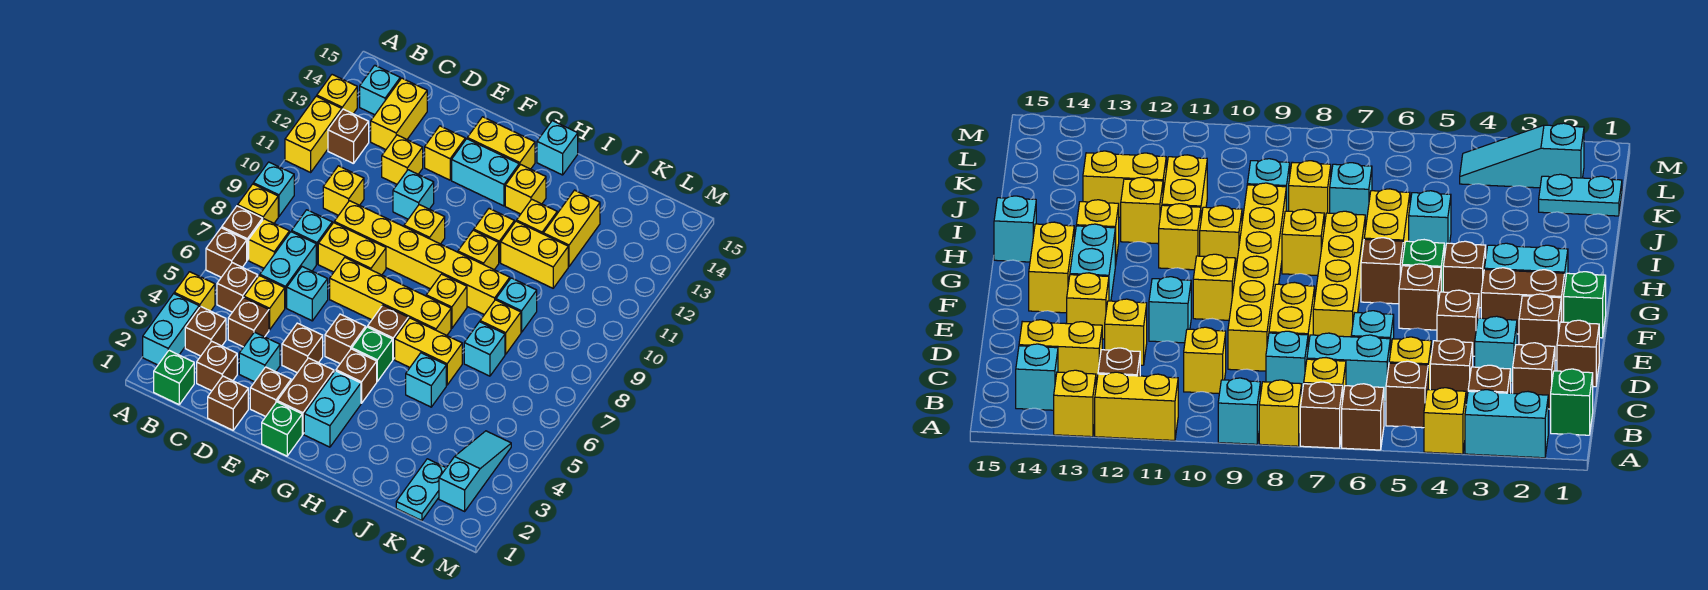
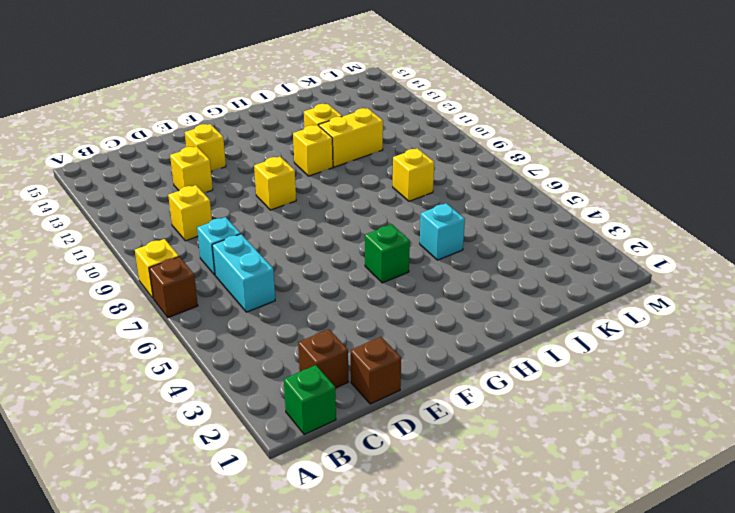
none -> cyan 1x2 brick [143,294,199,365]
none -> yellow 1x1 brick [174,272,215,311]
none -> brown 1x1 brick [206,228,247,277]
none -> cyan 1x1 brick [253,162,294,216]

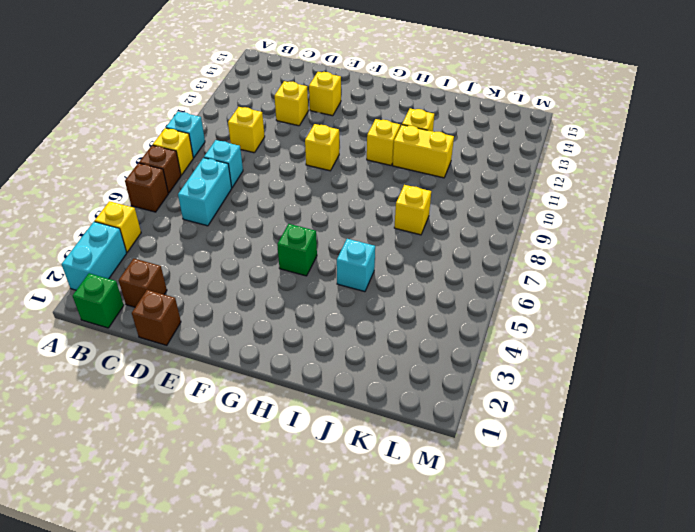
none -> yellow 1x2 brick [285,96,342,172]
none -> yellow 1x1 brick [317,75,357,114]
none -> brown 1x1 brick [185,306,226,356]
none -> brown 1x1 brick [217,263,258,312]

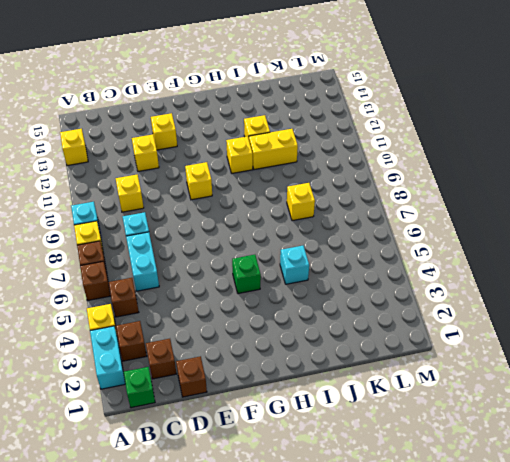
none -> yellow 1x2 brick [285,96,342,172]
none -> yellow 1x1 brick [249,219,289,268]
none -> brown 1x1 brick [328,109,369,164]
none -> cyan 1x1 brick [360,65,400,115]

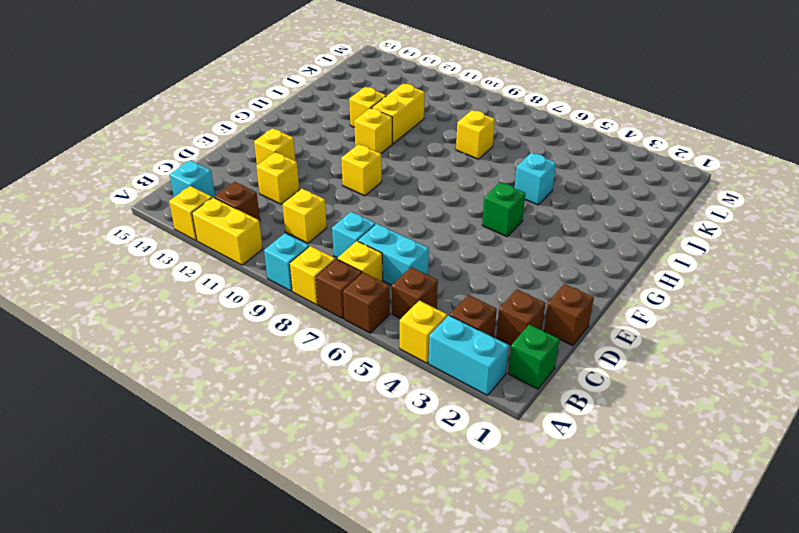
none -> brown 1x1 brick [228,297,269,347]
none -> yellow 1x1 brick [244,276,285,330]
none -> yellow 1x2 brick [371,78,427,149]
none -> cyan 1x1 brick [239,332,280,382]

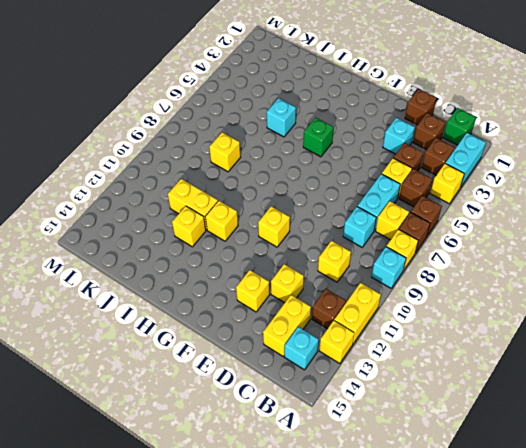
none -> cyan 1x1 brick [287,267,328,321]
none -> yellow 1x2 brick [318,223,386,275]
none -> yellow 1x6 brick [334,201,510,315]
none -> brown 1x1 brick [250,367,291,417]

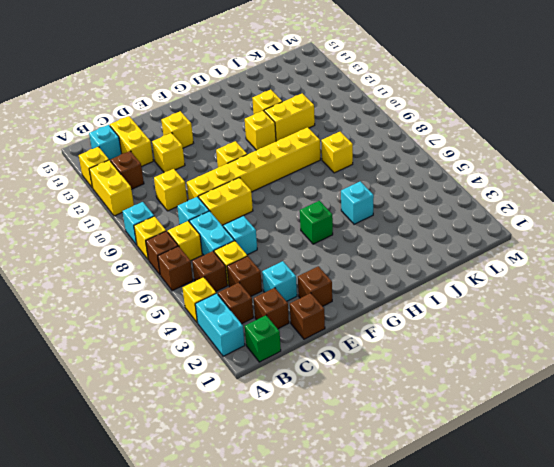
none -> brown 1x1 brick [282,323,323,373]
none -> yellow 1x4 brick [330,258,451,335]
none -> cyan 1x1 brick [393,170,434,219]
none -> green 1x1 brick [262,402,302,456]

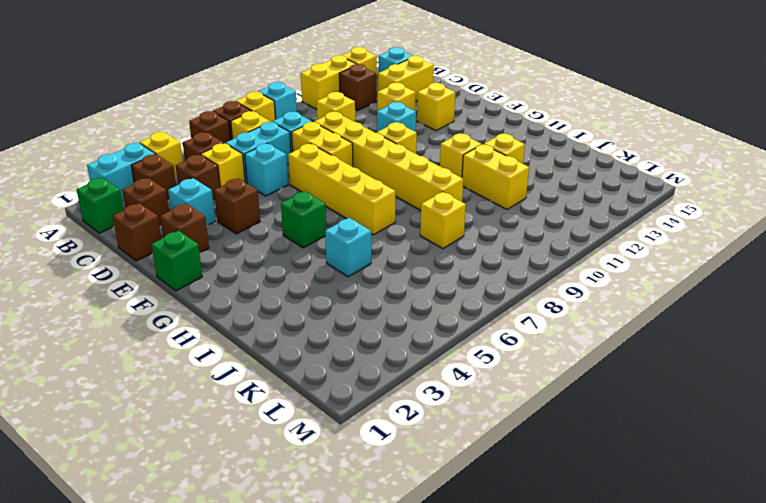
none -> brown 1x2 brick [277,358,334,434]
none -> brown 1x1 brick [325,314,366,363]
none -> cyan 1x2 brick [452,139,519,206]
none -> yellow 1x2 brick [467,117,535,169]

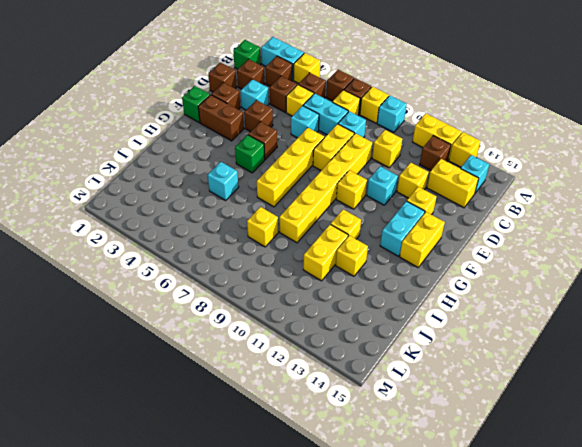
none -> cyan 1x2 brick [304,371,361,447]
none -> brown 1x1 brick [336,349,377,403]
none -> brown 1x1 brick [368,305,408,359]
none -> yellow 1x2 brick [395,318,462,385]

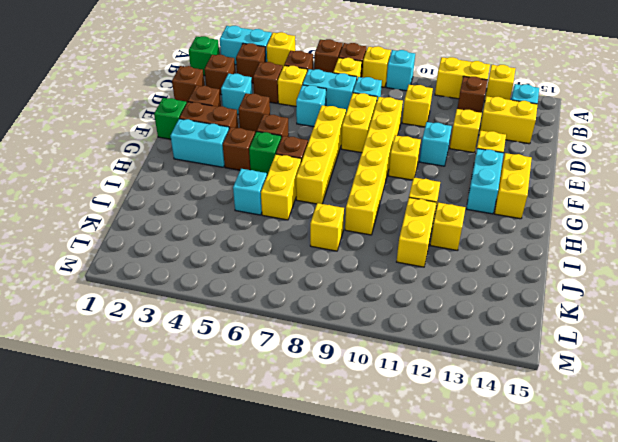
none -> yellow 1x1 brick [426,274,467,328]
none -> yellow 1x1 brick [458,230,499,270]
none -> yellow 1x1 brick [505,165,546,214]
none -> cyan 1x1 brick [537,121,578,175]

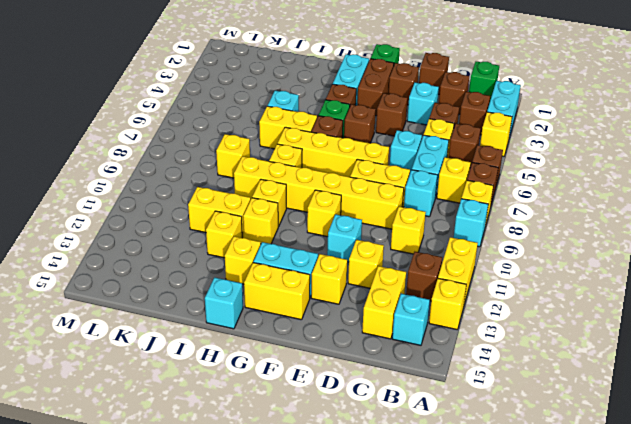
none -> cyan 1x1 brick [464,322,505,376]
none -> cyan 1x1 brick [496,278,537,332]
none -> yellow 1x2 brick [543,190,600,266]
none -> cyan 1x2 plate [396,459,446,521]

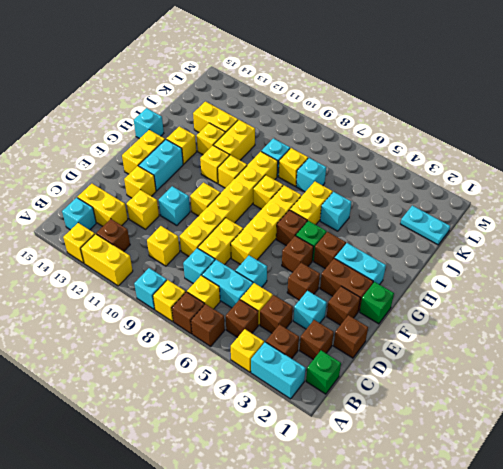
none -> cyan 1x3 slope [439,431,511,511]

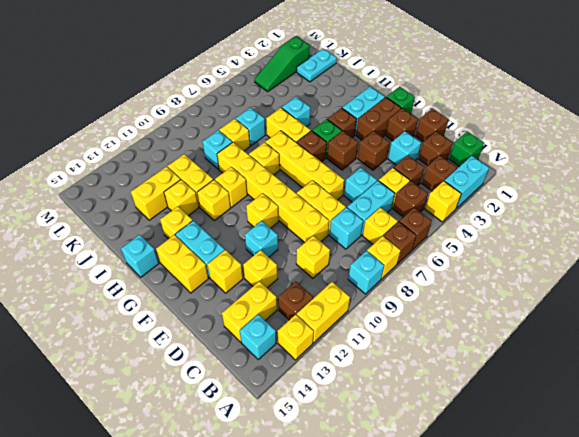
green 1x3 slope [255,36,310,92] -> cyan 1x3 slope [439,431,511,511]

